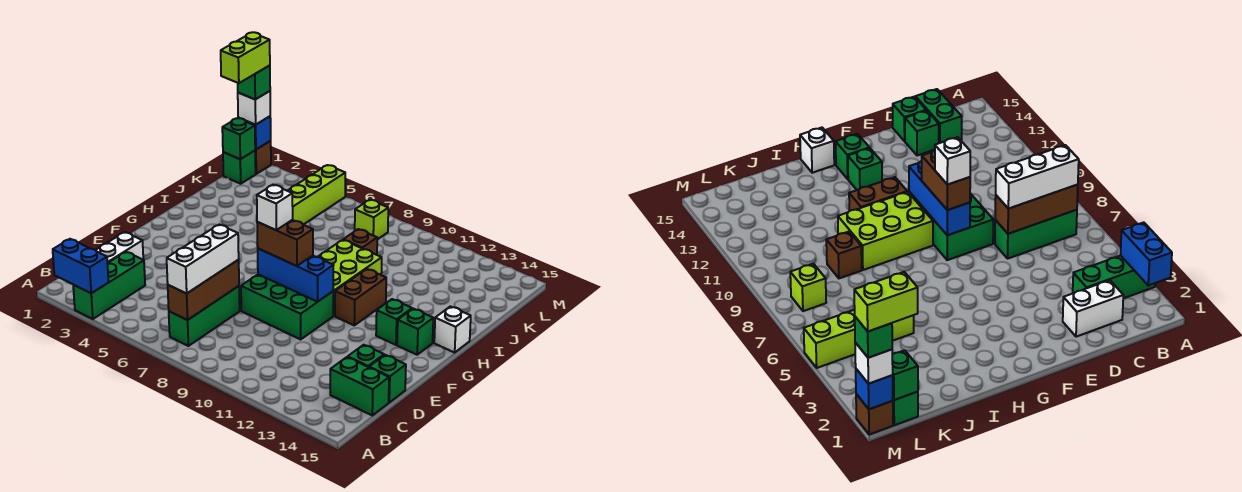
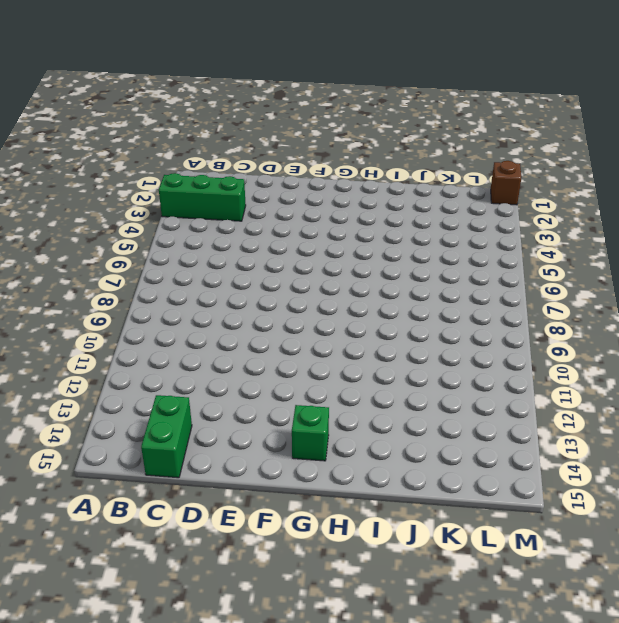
none -> green 1x3 brick [169,286,240,346]
none -> white 1x2 brick [96,232,143,263]
none -> green 1x1 brick [348,345,384,367]

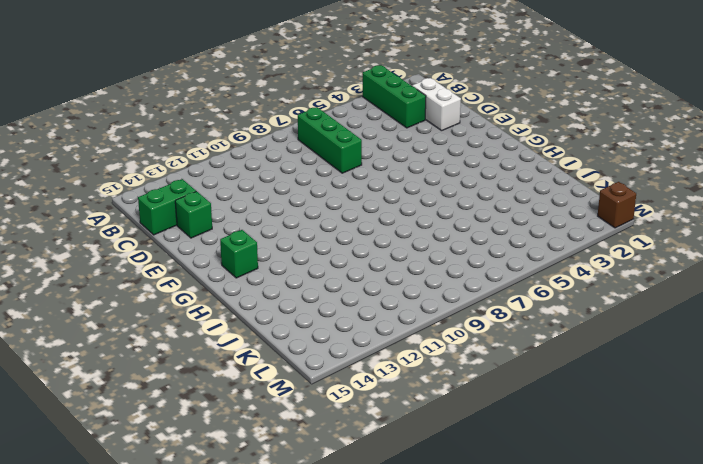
none -> green 1x1 brick [369,355,406,402]
none -> green 2x3 brick [241,274,333,339]
none -> lime 2x3 brick [318,240,382,316]

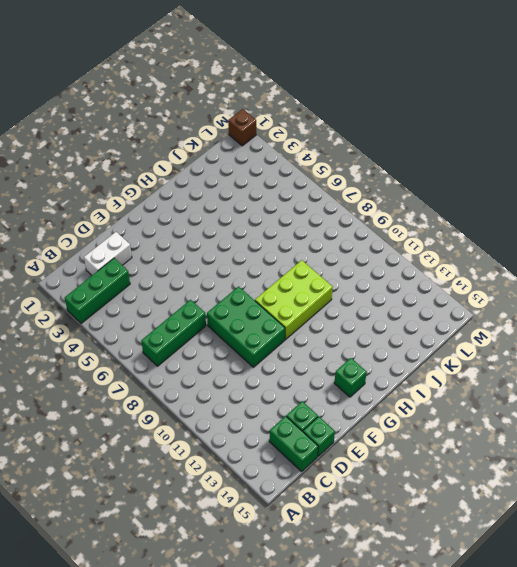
none -> brown 1x2 brick [335,269,386,325]
none -> green 1x1 brick [376,299,412,345]
none -> white 1x1 brick [434,306,471,353]

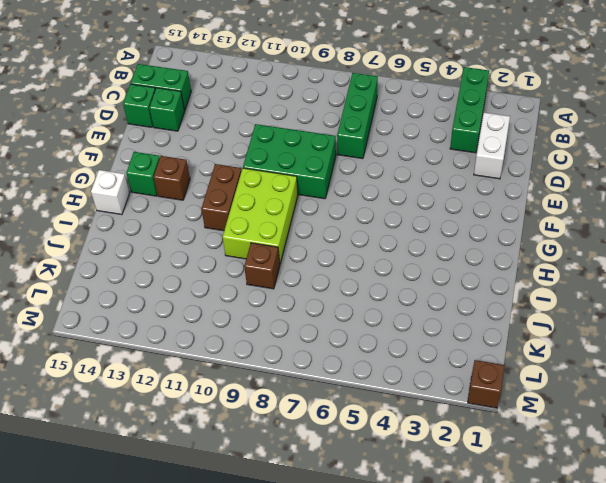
brown 1x1 brick [154,156,190,200] -> green 1x1 brick [376,299,412,345]
none -> lime 1x4 brick [287,165,345,225]
none -> green 1x1 brick [223,151,256,184]
none -> lime 1x1 brick [355,200,388,240]

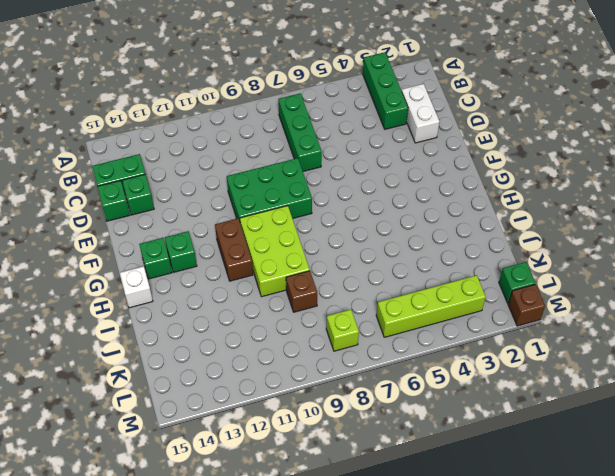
lime 1x4 brick [376,275,486,337] -> lime 1x4 brick turned to [287,165,345,225]
none -> blue 1x2 brick [53,239,108,293]
none -> brown 1x3 brick [168,260,239,320]
none -> blue 1x3 brick [258,249,334,302]

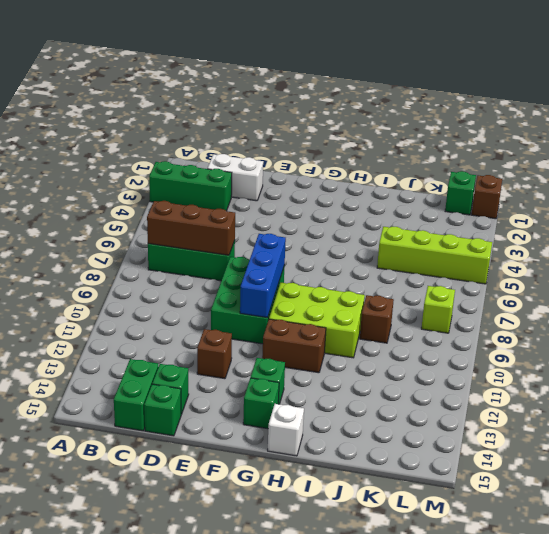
brown 1x1 brick [197,329,232,379] -> none
none -> blue 1x2 brick [53,239,108,293]
none -> green 1x1 brick [222,118,255,159]
none -> blue 1x1 brick [246,116,271,150]

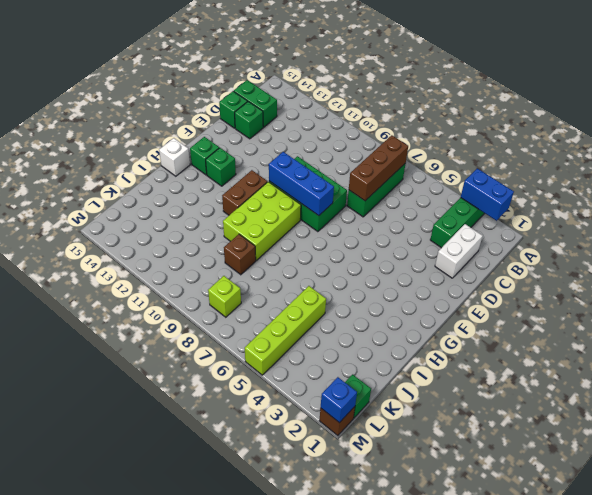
none -> green 1x1 brick [222,118,255,159]
none -> white 1x3 brick [167,225,239,294]
none -> brown 1x2 brick [257,220,313,266]

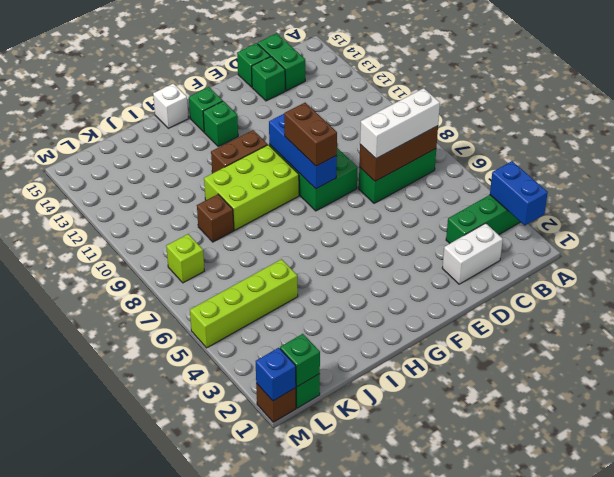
none -> white 1x1 brick [238,91,270,125]
none -> white 1x1 brick [257,185,293,230]
none -> green 1x1 brick [238,66,270,99]

